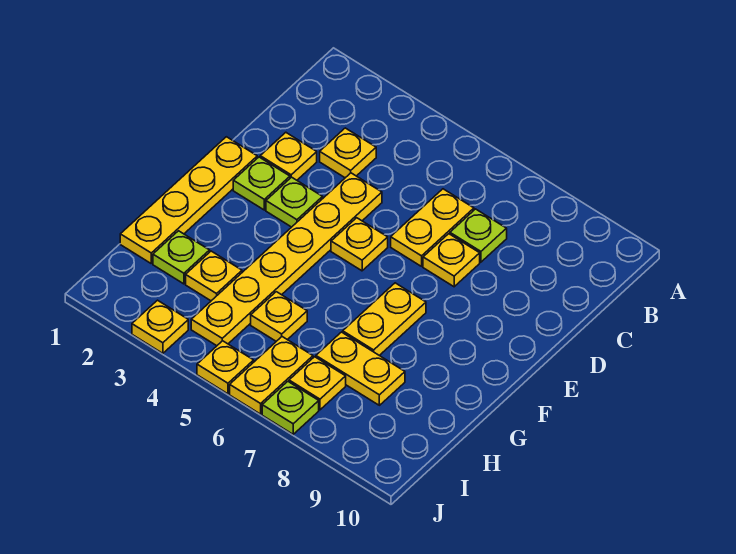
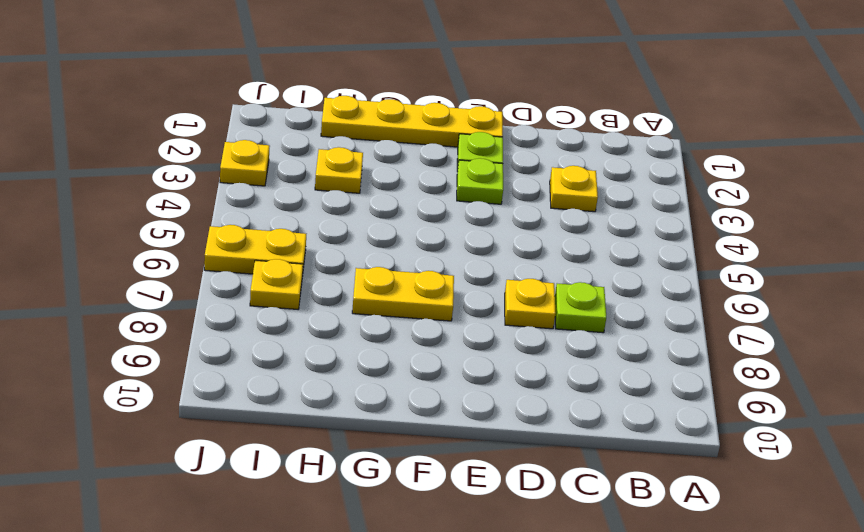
none -> yellow 1x2 plate [391,189,474,266]
none -> yellow 1x1 plate [260,132,317,180]
none -> yellow 1x6 plate [191,173,382,346]

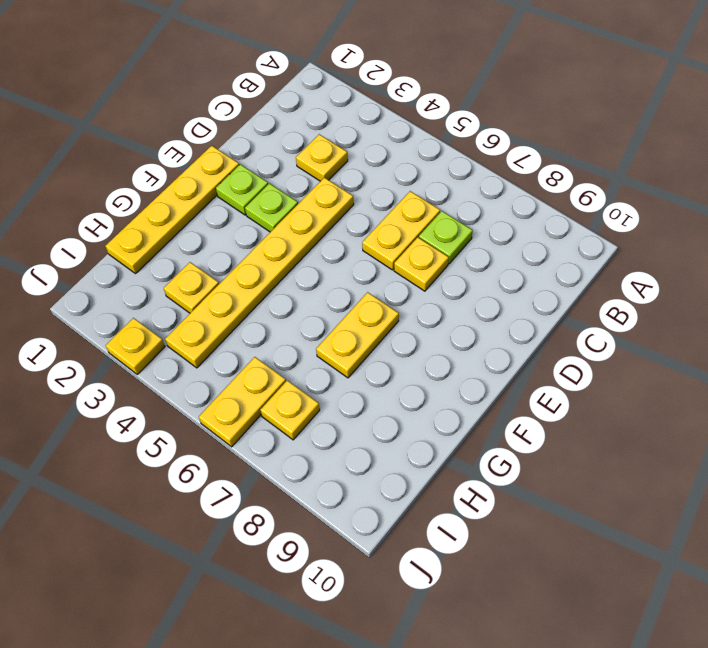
none -> yellow 1x1 plate [260,132,317,180]
none -> yellow 1x1 plate [331,218,388,271]
none -> lime 1x1 plate [153,231,210,284]

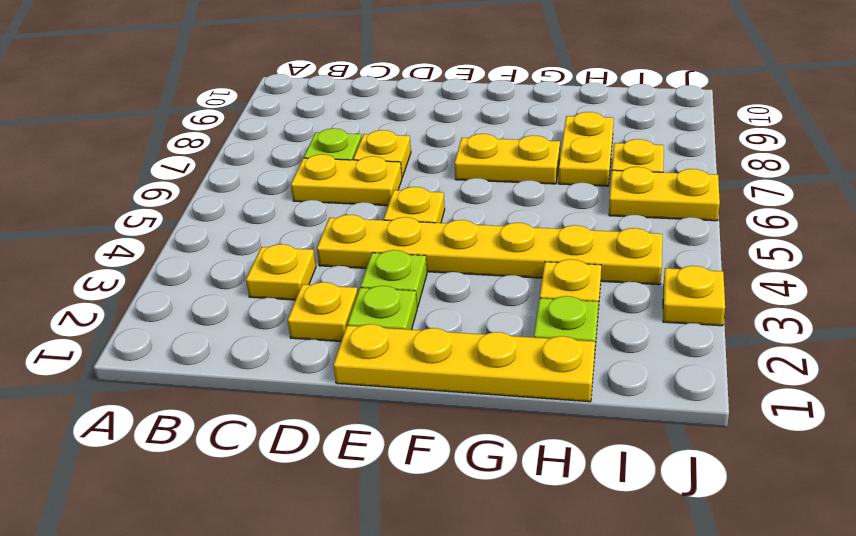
none -> yellow 1x1 plate [251,292,307,341]
none -> yellow 1x1 plate [197,341,254,394]
none -> lime 1x1 plate [262,381,319,434]

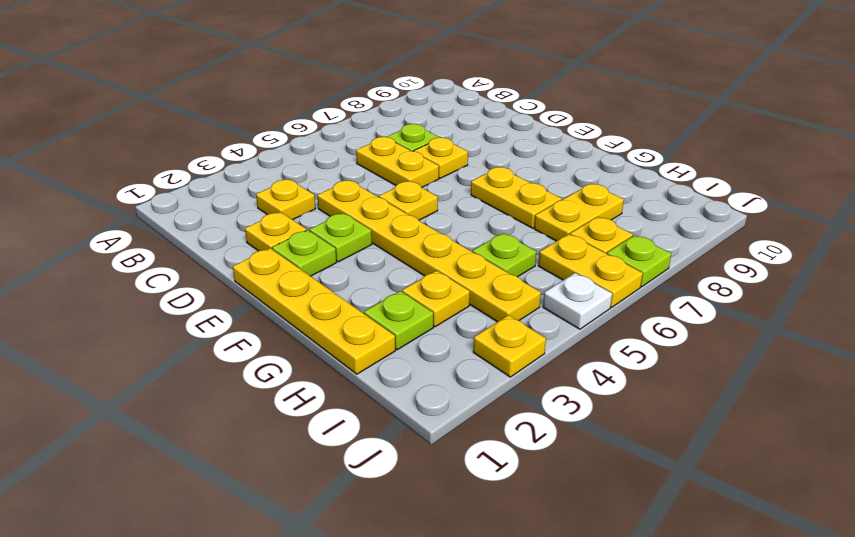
lime 1x1 plate [472,233,536,277] -> yellow 1x1 plate [251,292,307,341]
white 1x1 plate [543,273,612,329] -> yellow 1x1 plate [197,341,254,394]

